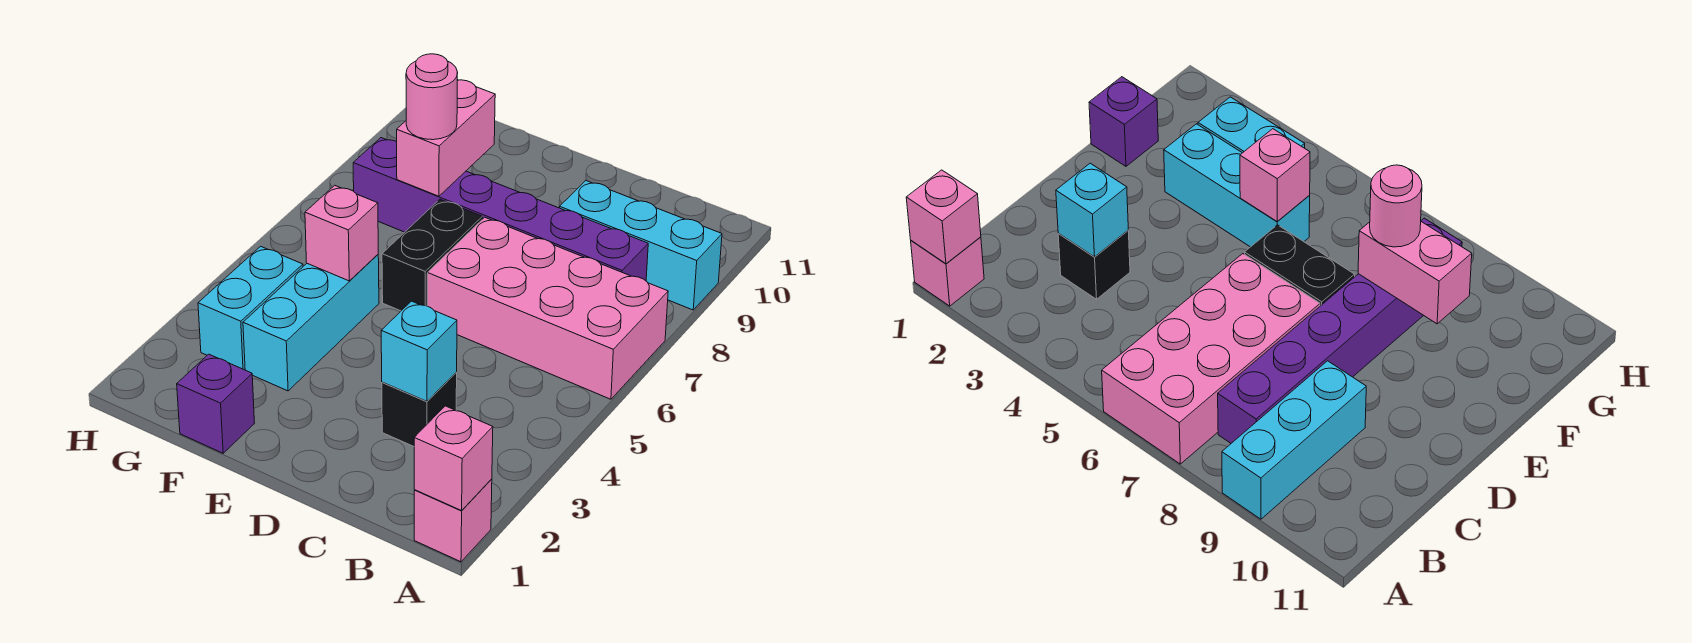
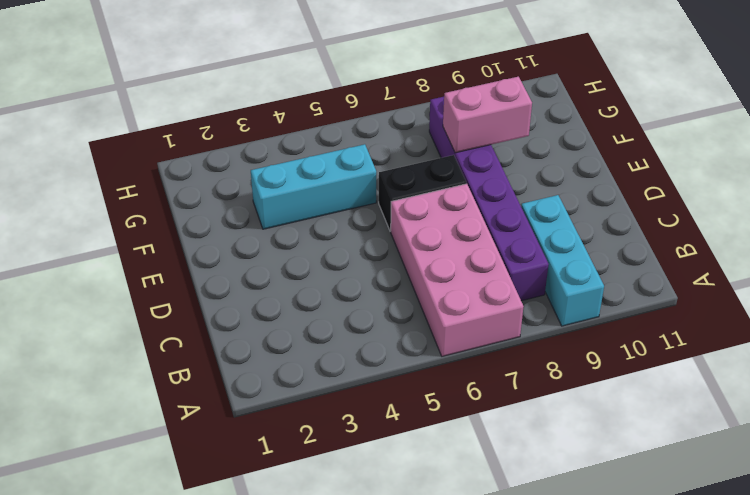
none -> pink 1x1 brick [414,479,492,562]
none -> black 1x1 brick [382,373,457,446]
none -> purple 1x1 brick [177,354,255,453]

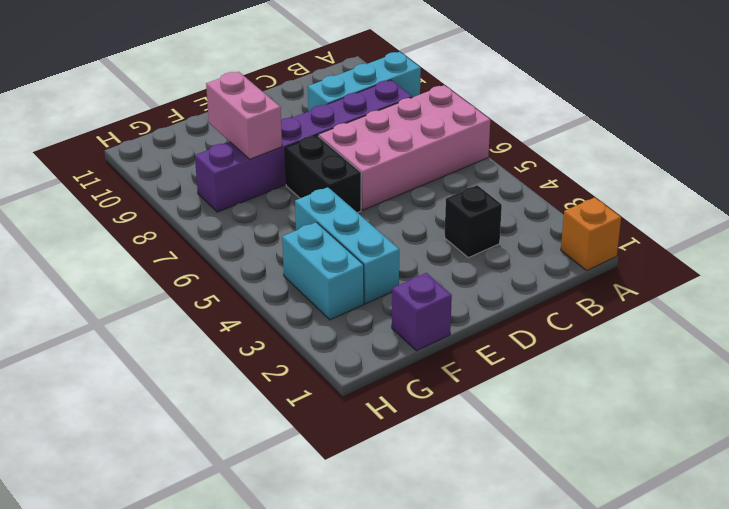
orange 1x1 brick [561,197,621,271] -> pink 1x1 brick [414,479,492,562]
none -> pink 1x1 brick [414,406,493,511]
none -> cyan 1x1 brick [381,301,457,401]
none -> pink 1x1 brick [305,185,378,281]

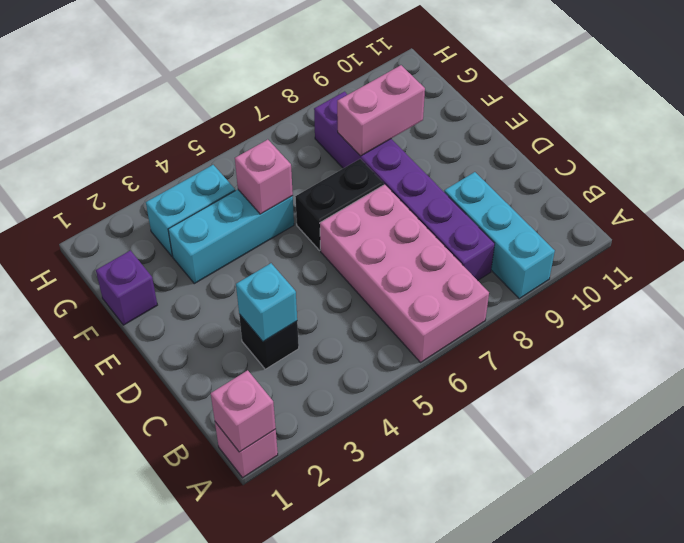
none -> pink 1x1 round brick [406,54,458,140]

